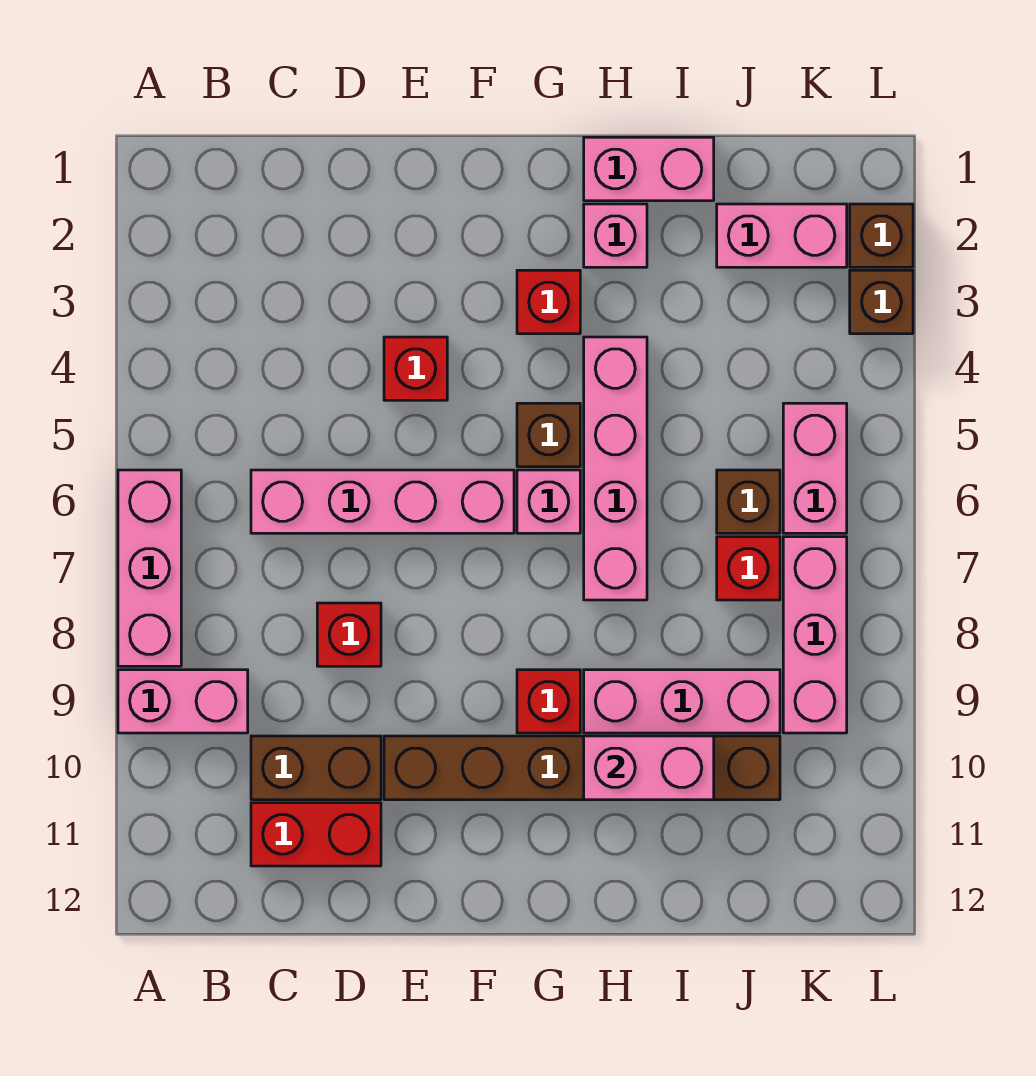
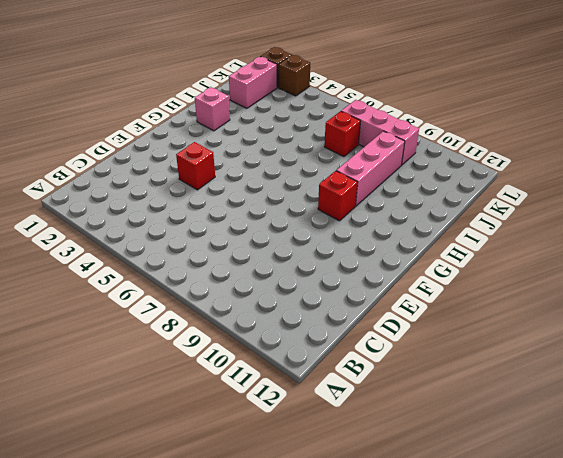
none -> pink 1x3 brick [118,470,181,666]
none -> pink 1x2 brick [118,670,248,733]
none -> pink 1x4 brick [251,470,514,533]

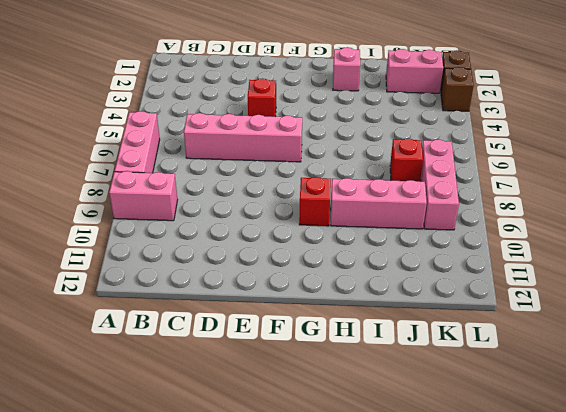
none -> brown 1x2 brick [251,736,381,800]
none -> red 1x2 brick [251,803,381,866]
none -> red 1x1 brick [317,603,381,666]

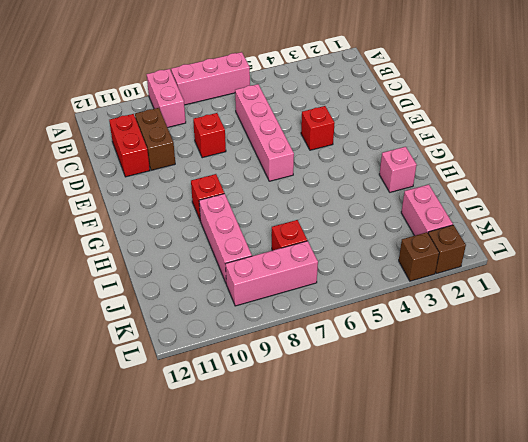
none -> brown 1x6 brick [384,736,780,800]
none -> red 1x1 brick [517,270,580,334]
none -> brown 1x1 brick [517,403,580,467]

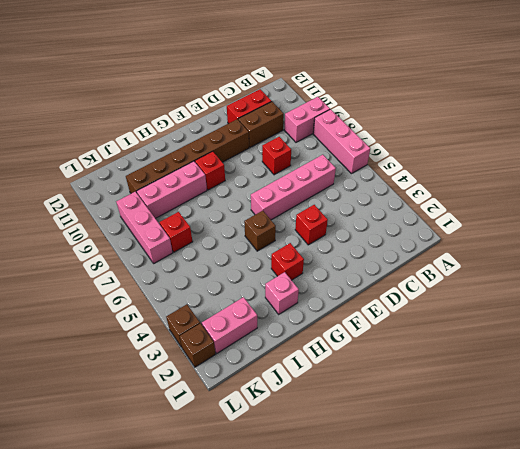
none -> pink 1x1 brick [517,470,580,533]
none -> pink 1x2 brick [584,137,714,201]
none -> pink 1x4 brick [584,337,647,600]

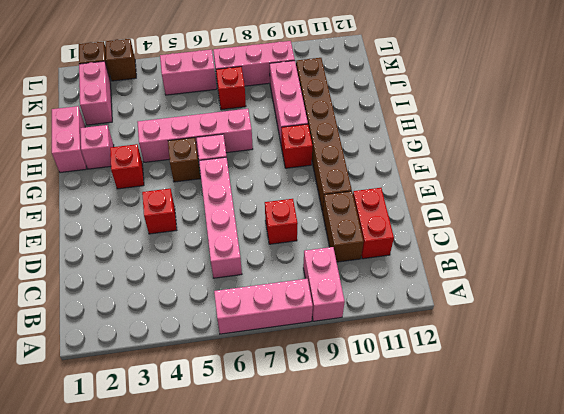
none -> brown 1x1 brick [717,470,780,533]
none -> pink 1x2 brick [584,736,714,800]

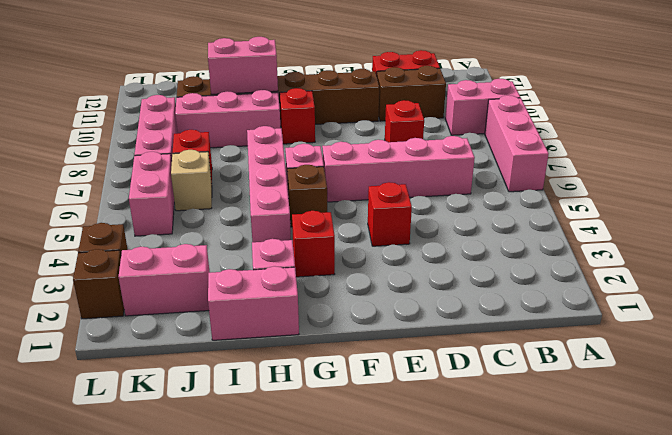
tan 1x1 brick [171,150,212,211] -> brown 1x1 brick [717,470,780,533]

